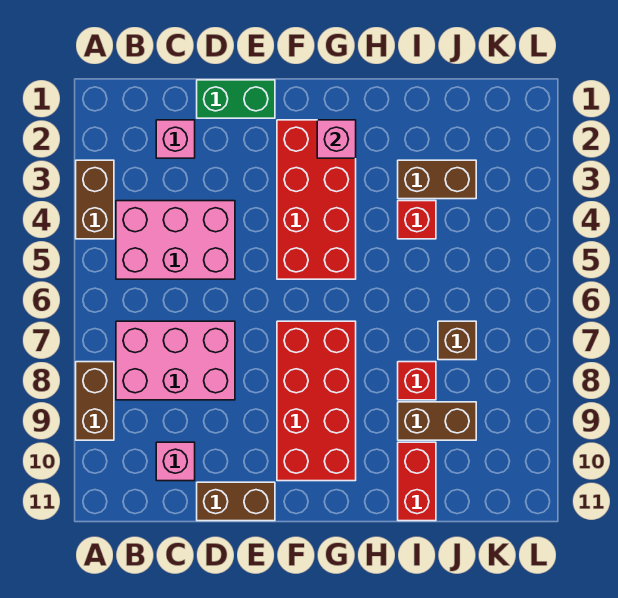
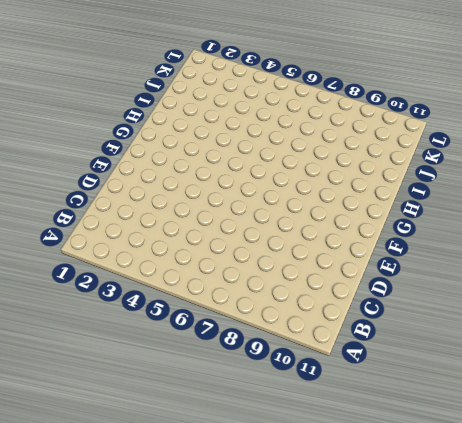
none -> brown 1x2 brick [76,160,114,239]
none -> brown 1x2 brick [76,362,114,440]
none -> pink 2x3 brick [116,201,235,279]

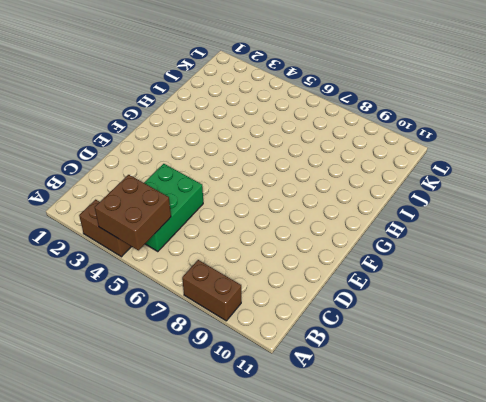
brown 2x2 brick [95,175,171,250] -> none
green 2x3 brick [144,164,203,252] -> pink 2x3 brick [116,201,235,279]
none -> pink 2x3 brick [116,321,235,400]
none -> pink 1x1 brick [156,120,195,158]
none -> pink 1x1 brick [156,442,195,481]

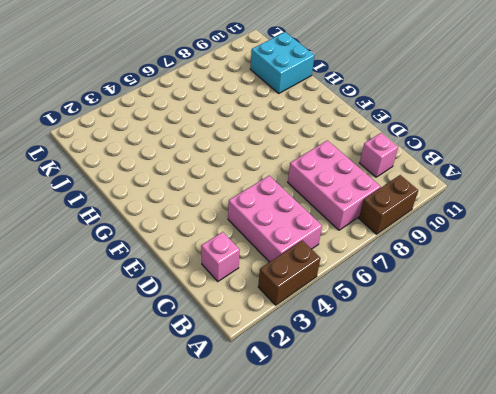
cyan 2x2 brick [250,32,314,93] -> red 1x2 brick [398,442,436,521]
none -> green 1x2 brick [197,80,275,118]
none -> brown 1x2 brick [197,482,275,521]
none -> red 2x4 brick [277,120,356,279]

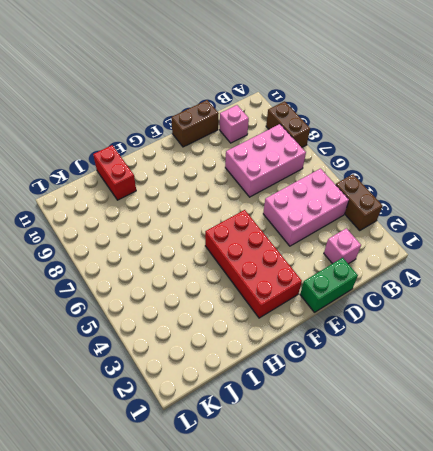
none -> red 2x4 brick [277,321,356,481]
none -> brown 1x2 brick [398,160,476,199]
none -> red 1x1 brick [398,201,436,239]

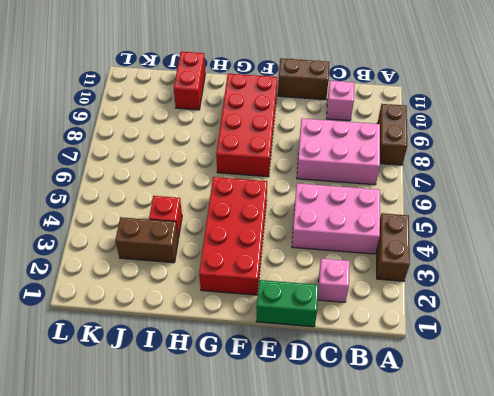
none -> red 1x1 brick [398,362,436,400]
none -> brown 1x2 brick [398,402,476,440]
none -> brown 1x1 brick [438,321,476,360]

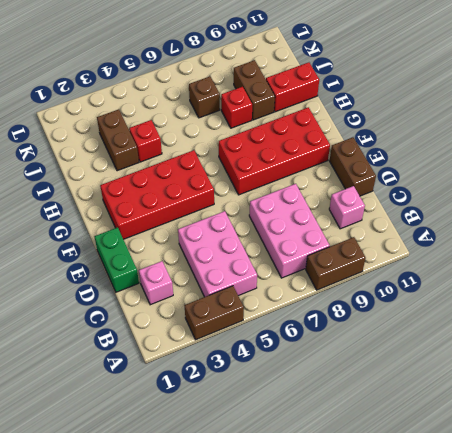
none -> pink 1x1 brick [317,120,356,158]

